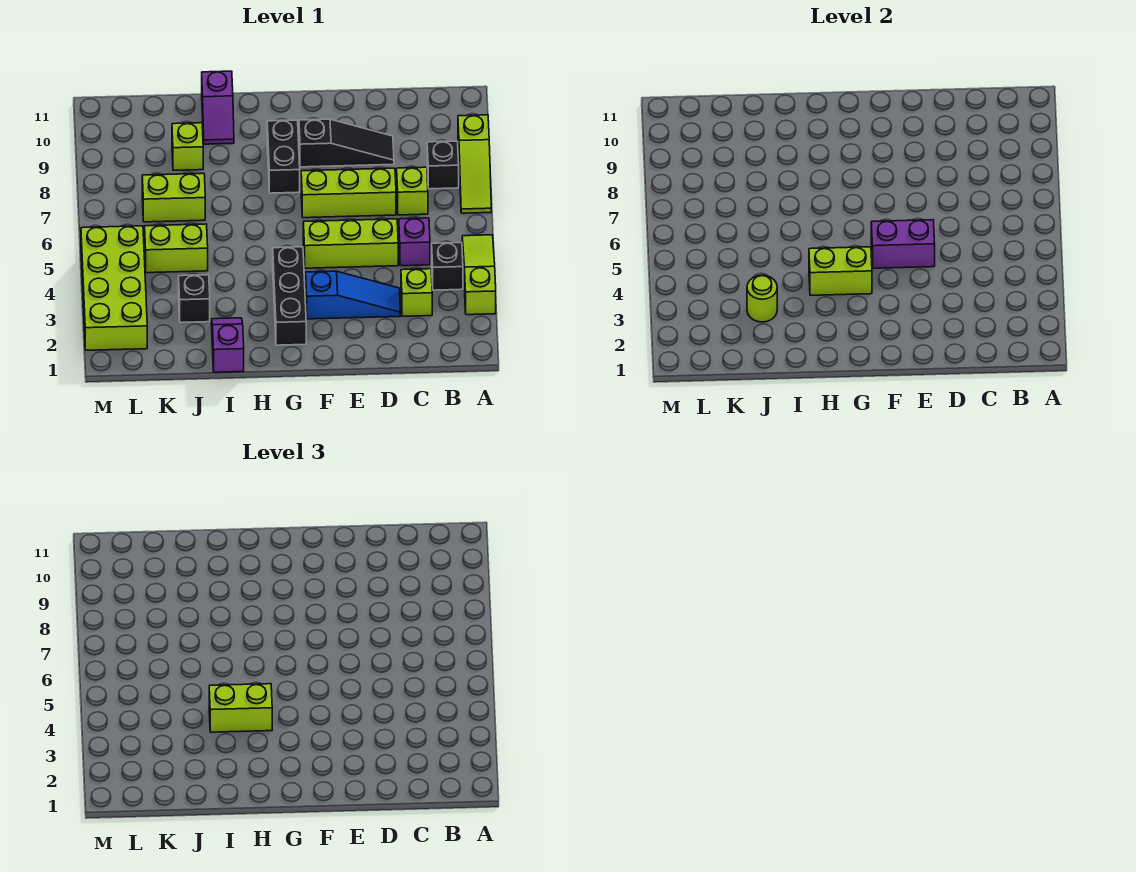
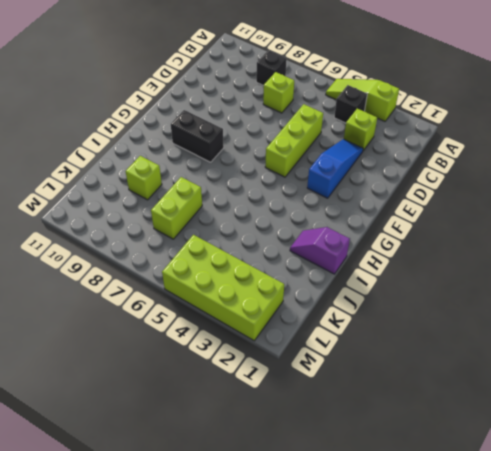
none -> lime 1x3 slope [458,115,491,213]
none -> purple 1x1 brick [399,218,430,266]
none -> lime 1x3 brick [301,168,396,218]

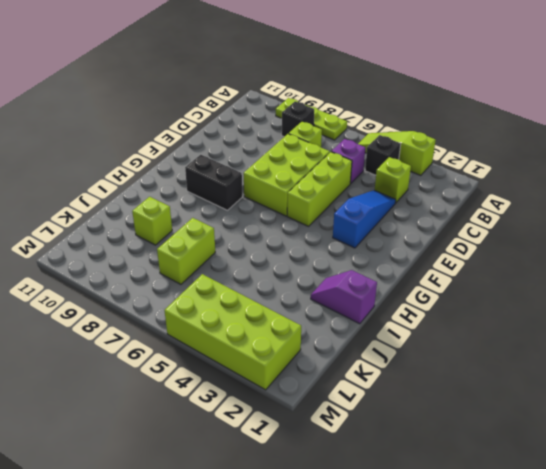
lime 1x3 plate [276,98,347,140] -> lime 1x3 slope [458,115,491,213]
lime 2x3 brick [244,134,330,216] -> lime 1x3 brick [301,168,396,218]
none -> black 1x3 slope [299,119,394,167]
none -> black 1x3 brick [273,247,306,345]
none -> purple 1x2 slope [202,71,234,144]

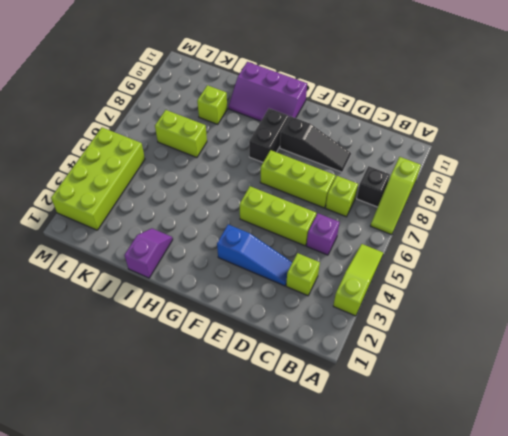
purple 2x3 slope [229,62,307,121] -> purple 1x2 slope [202,71,234,144]
none -> black 1x1 brick [432,243,463,290]
none -> black 1x3 brick [273,247,306,345]
none -> black 1x1 brick [179,275,210,323]

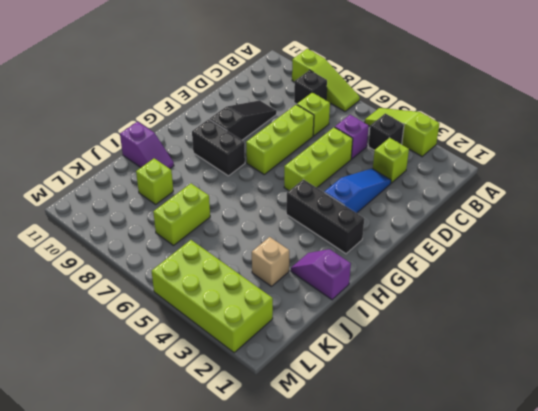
tan 1x1 brick [252,237,289,286] -> black 1x1 brick [179,275,210,323]
none -> lime 1x2 brick [145,224,208,273]
none -> purple 1x2 brick [871,220,935,268]
none -> lime 1x2 brick [809,247,872,295]

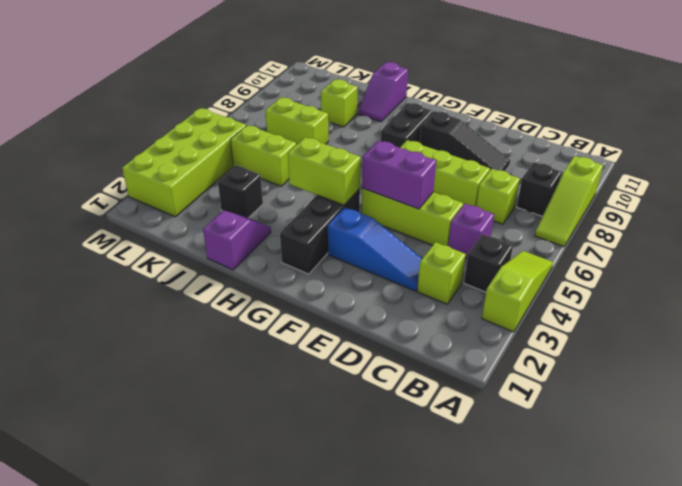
none -> lime 1x1 round brick [747,275,777,322]
none -> lime 1x2 brick [209,684,272,732]

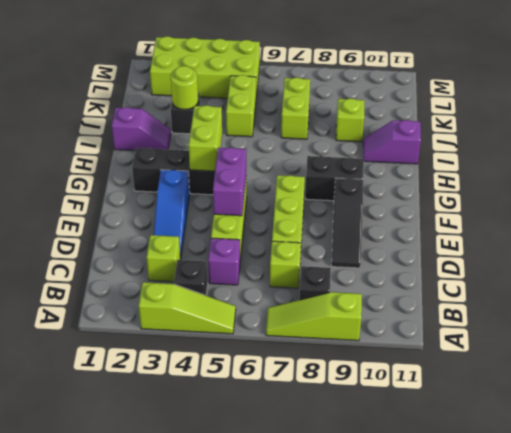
none -> lime 1x2 brick [209,684,272,732]

